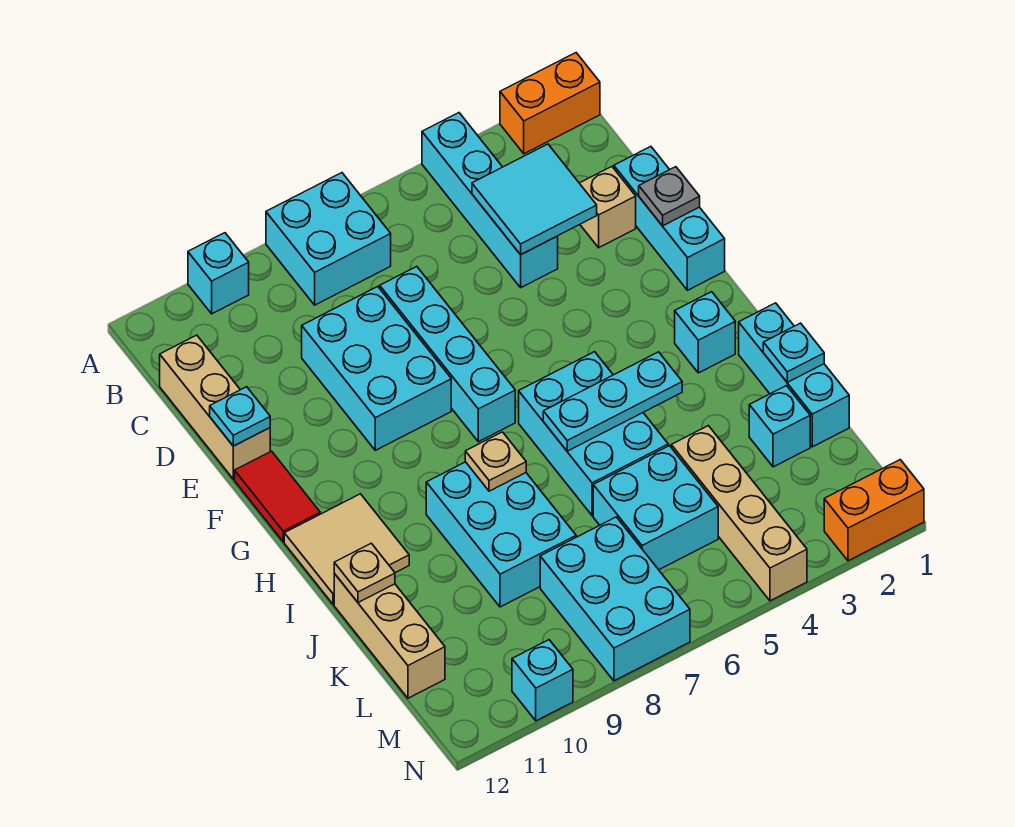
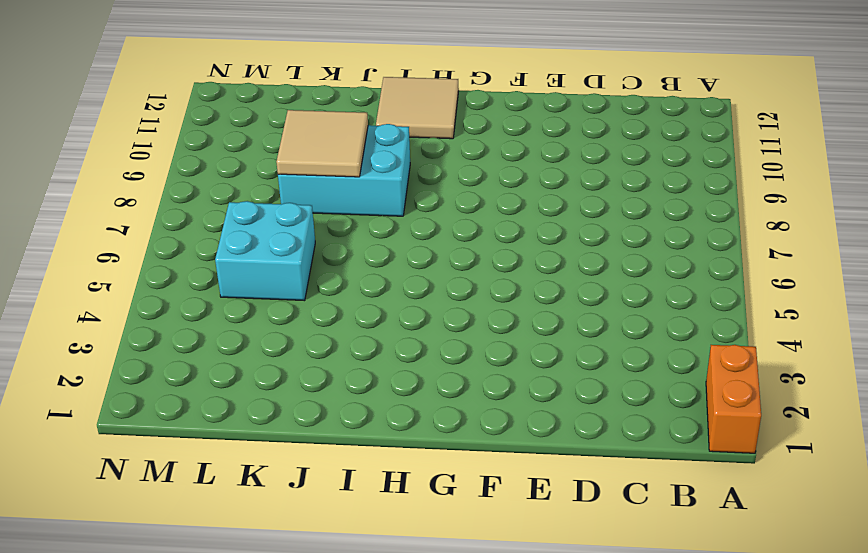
tan 2x2 tile [276,110,368,177] -> none
none -> cyan 1x4 brick [422,113,558,288]
none -> cyan 2x2 brick [266,173,391,305]
none -> cyan 1x1 brick [188,233,249,314]

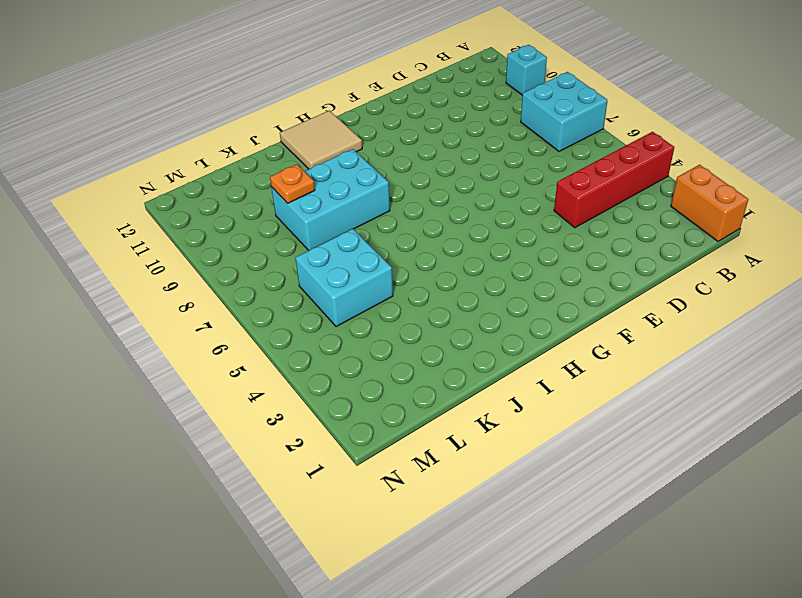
red 1x4 brick [554,132,674,228] -> cyan 1x4 brick [422,113,558,288]
orange 1x1 plate [270,164,315,203] -> none
none -> tan 1x3 brick [160,335,270,479]
none -> cyan 1x3 brick [614,147,725,290]
none -> tan 1x1 brick [580,167,636,248]

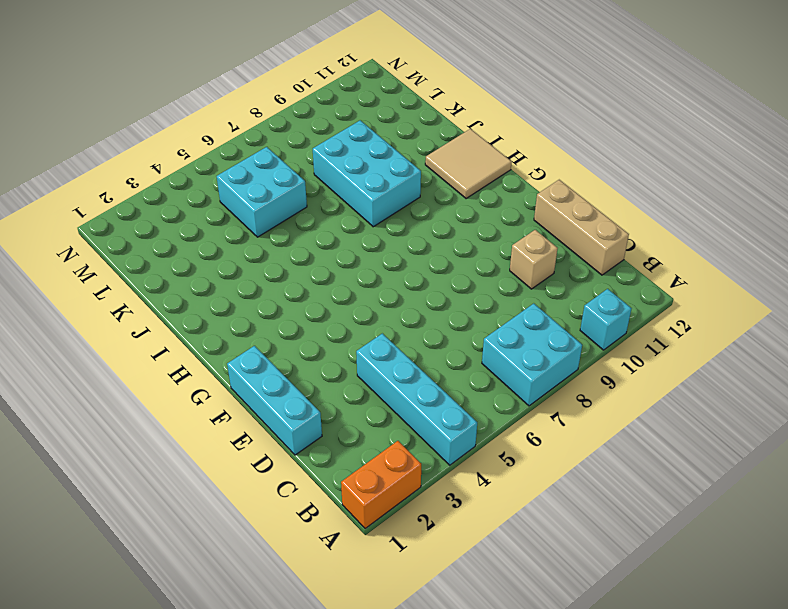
tan 1x1 brick [510,230,558,289] -> tan 1x1 brick moved to [580,167,636,248]
none -> cyan 1x4 brick [380,267,515,442]
none -> cyan 2x3 brick [302,287,451,450]
none -> red 1x2 tile [235,451,320,542]

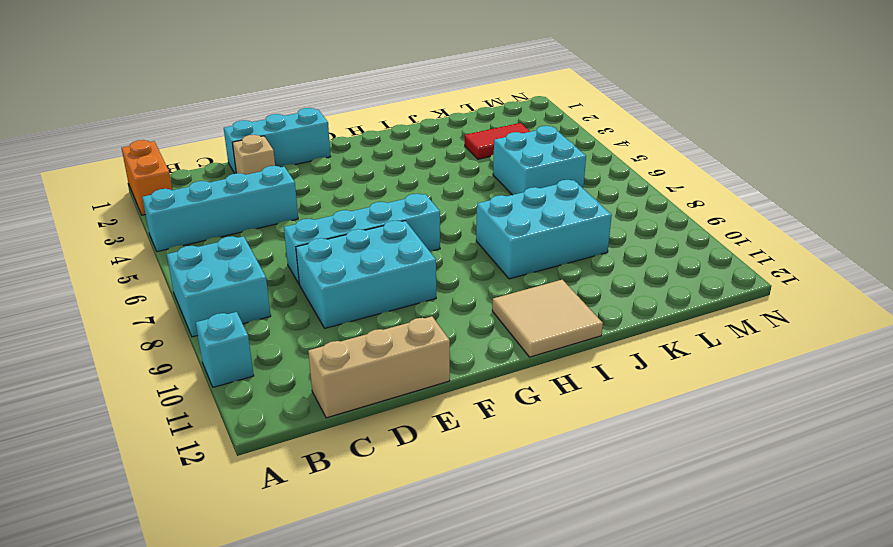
red 1x2 tile [465,123,530,159] -> red 1x2 tile moved to [235,451,320,542]
none -> cyan 1x1 brick [675,292,735,373]
none -> cyan 2x3 brick [519,352,668,516]
none -> cyan 1x3 brick [739,303,849,447]

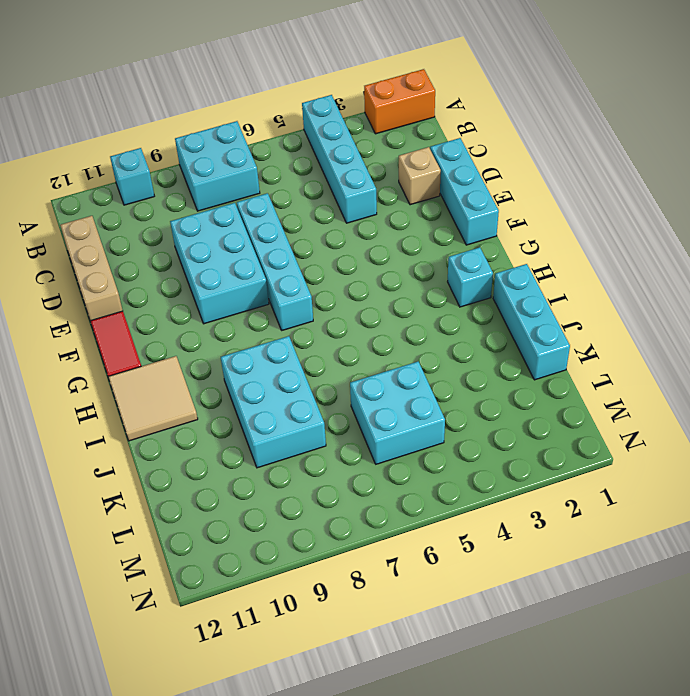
none -> cyan 2x3 brick [519,352,668,516]
none -> tan 1x3 brick [334,574,445,698]
none -> cyan 1x1 brick [749,386,810,467]

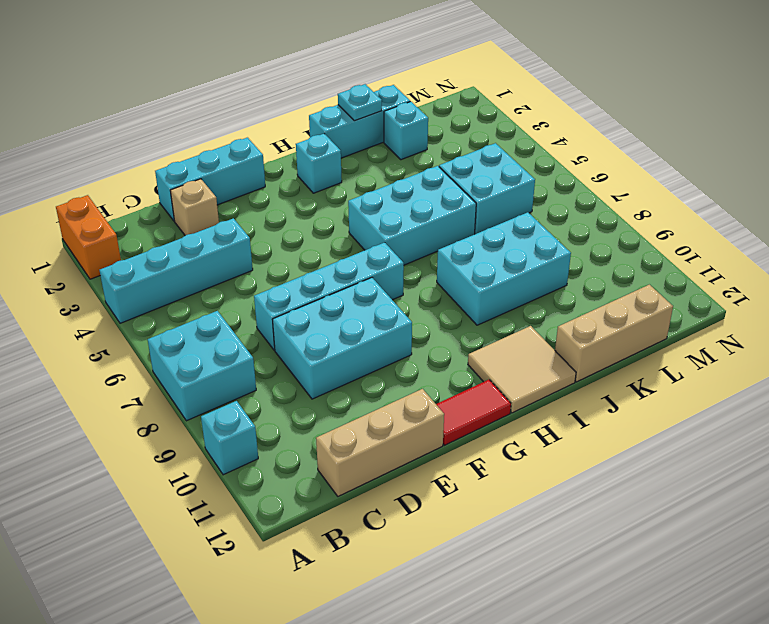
none -> tan 1x4 brick [671,426,807,601]
none -> cyan 2x3 brick [540,517,690,681]
none -> orange 1x2 brick [824,460,924,561]

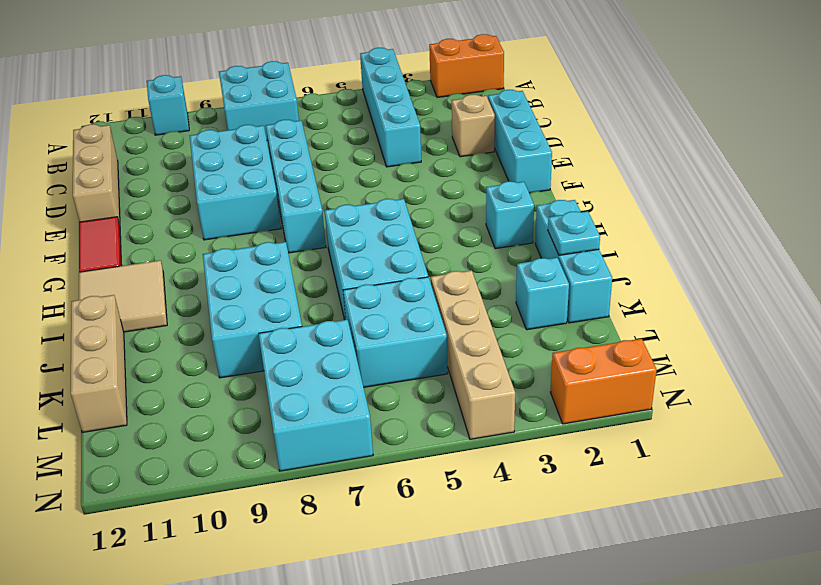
none -> cyan 1x1 brick [512,640,573,721]
none -> cyan 2x2 tile [472,144,597,255]
none -> grey 1x1 plate [639,167,700,226]

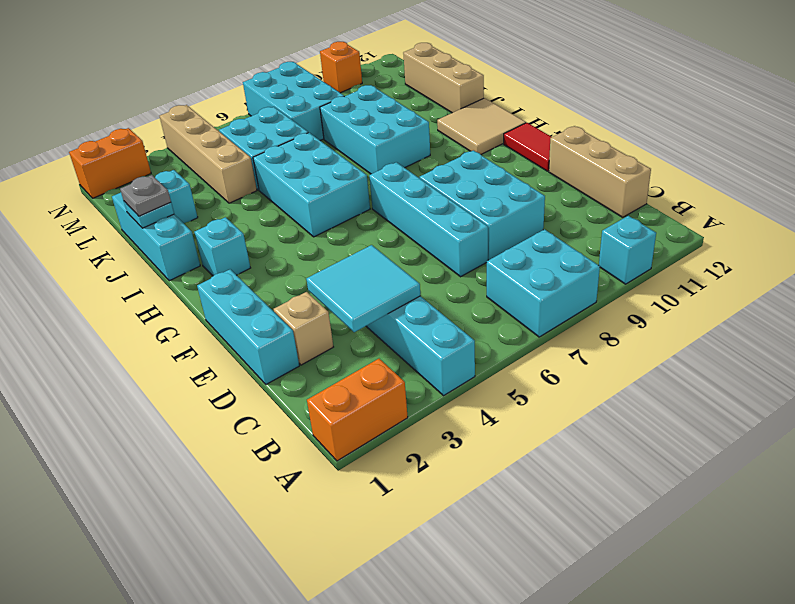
grey 1x1 plate [120,175,171,216] -> grey 1x1 plate moved to [639,167,700,226]
orange 1x1 brick [320,42,362,93] -> cyan 1x1 brick [512,640,573,721]
none -> cyan 1x1 plate [210,387,270,446]
none -> cyan 1x3 plate [543,352,682,451]
none -> tan 1x1 plate [465,432,526,491]

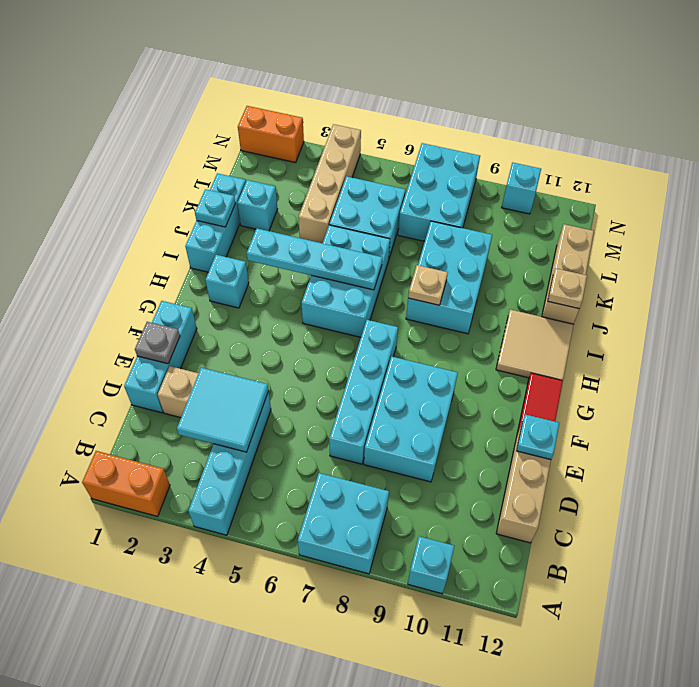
cyan 1x4 plate [247,228,382,290] -> cyan 1x3 plate [543,352,682,451]

